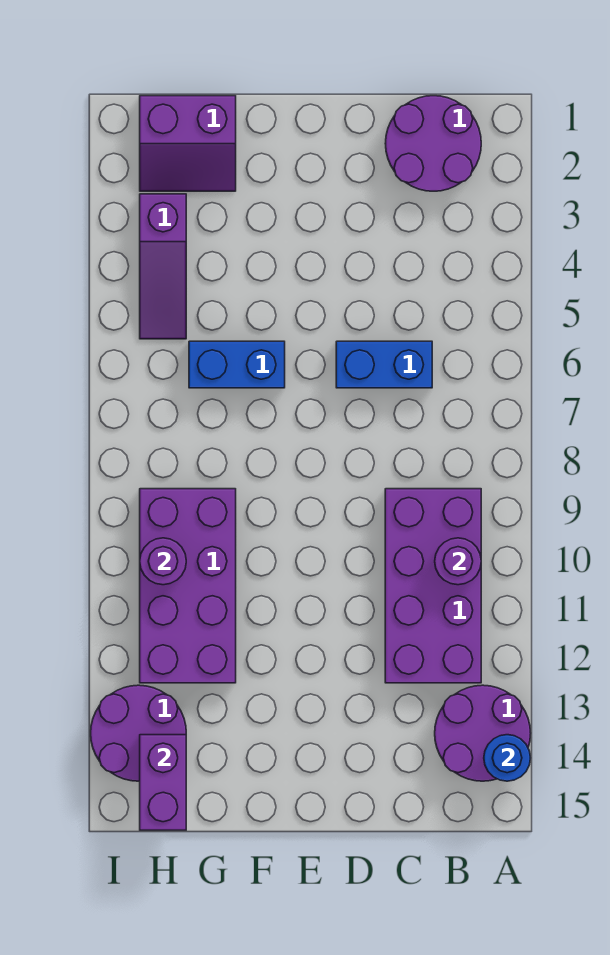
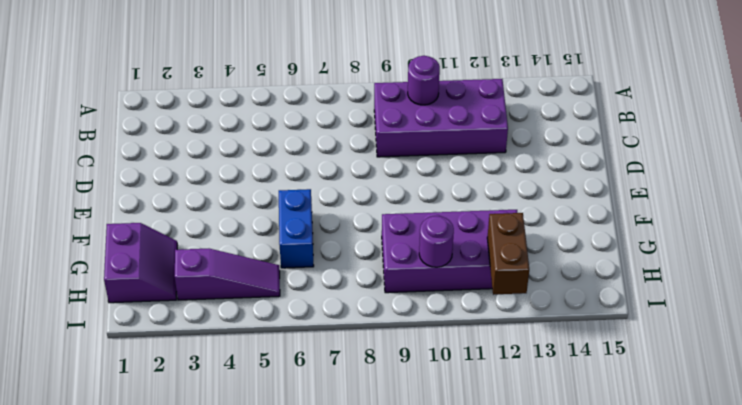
brown 1x2 brick [487,213,529,295] -> none
none -> purple 2x2 round brick [435,685,531,781]
none -> purple 2x2 round brick [385,96,481,191]
none -> blue 1x2 brick [336,341,432,388]

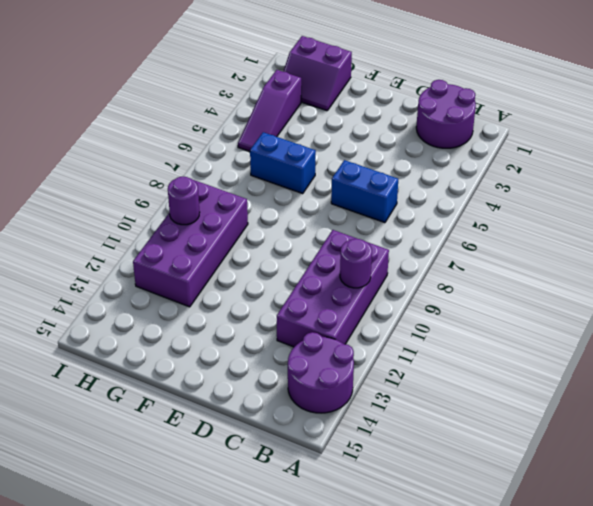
none -> purple 2x2 round brick [91,685,186,781]
none -> blue 1x1 round brick [484,735,530,781]
none -> purple 1x2 brick [140,735,186,830]

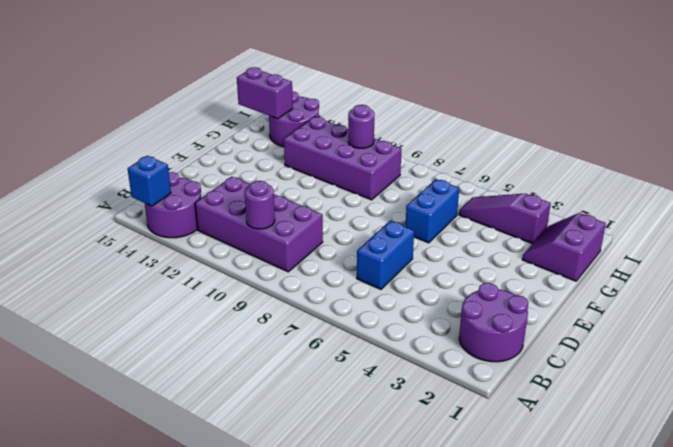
blue 1x1 brick [128,156,171,206] -> blue 1x1 round brick [484,735,530,781]

